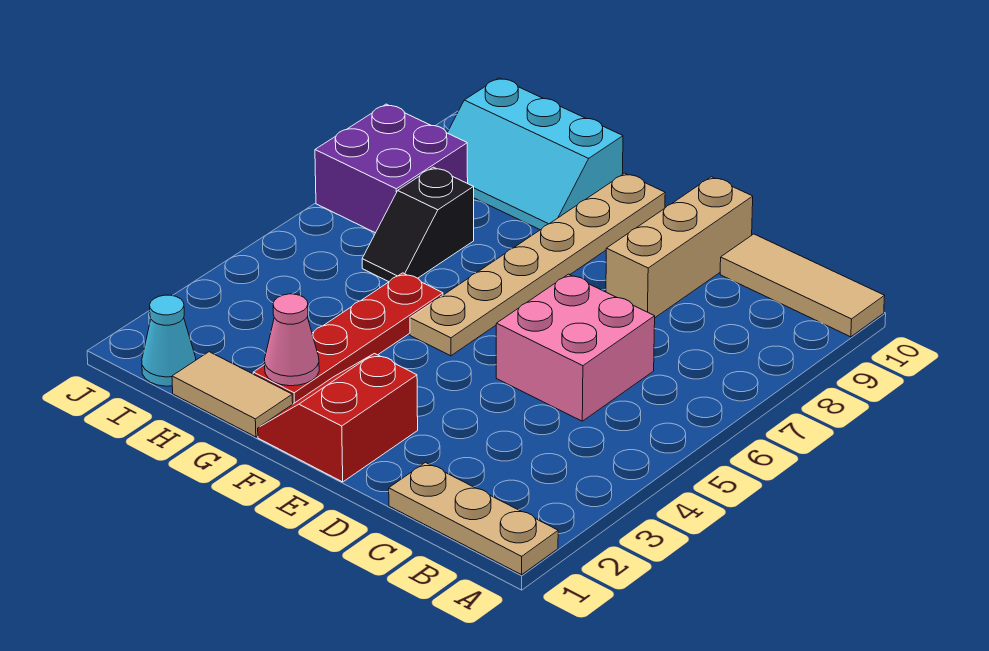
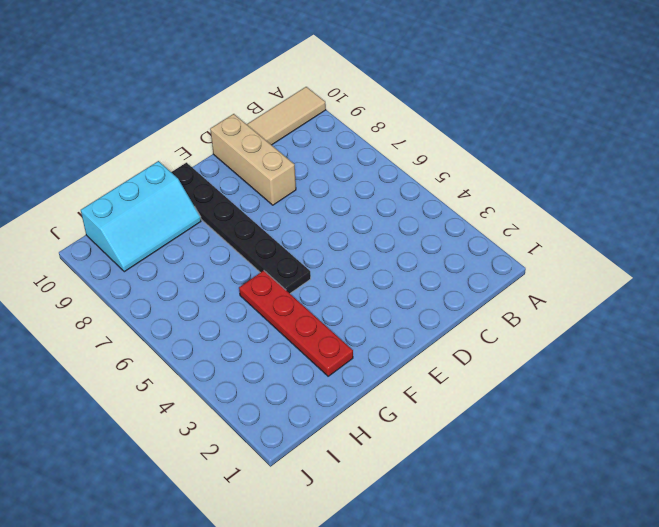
black 1x6 plate [171,163,311,293] -> tan 1x6 plate [410,173,665,356]
none -> tan 1x3 plate [389,463,558,575]
none -> pink 2x2 brick [496,274,655,421]
none -> red 2x2 slope [258,353,418,482]

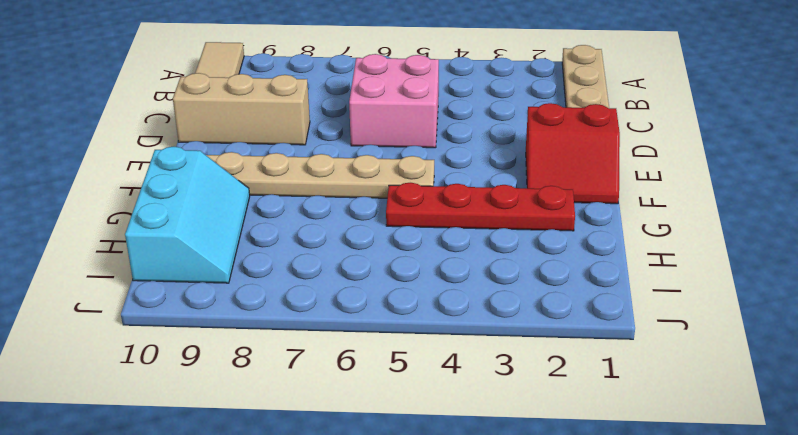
none -> tan 1x2 tile [172,352,293,437]
none -> black 1x2 slope [362,167,474,282]
none -> cyan 1x1 cone [142,295,196,386]

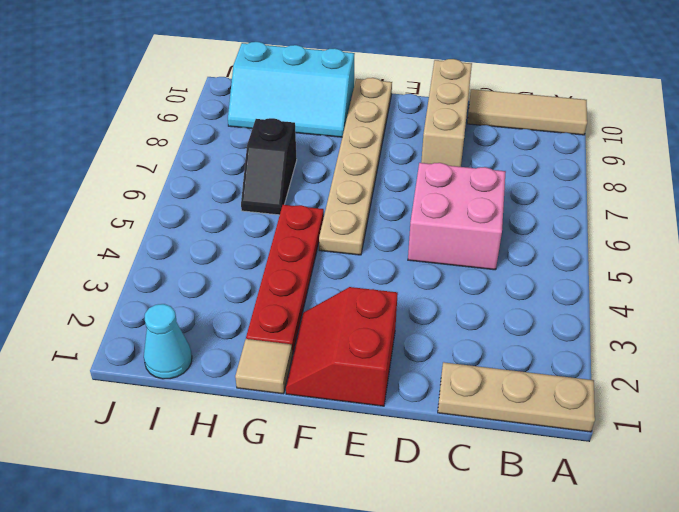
tan 1x1 tile [235,339,292,394] -> tan 1x2 tile [172,352,293,437]
none -> purple 2x2 brick [315,104,468,233]
none -> pink 1x1 cone [265,294,319,386]

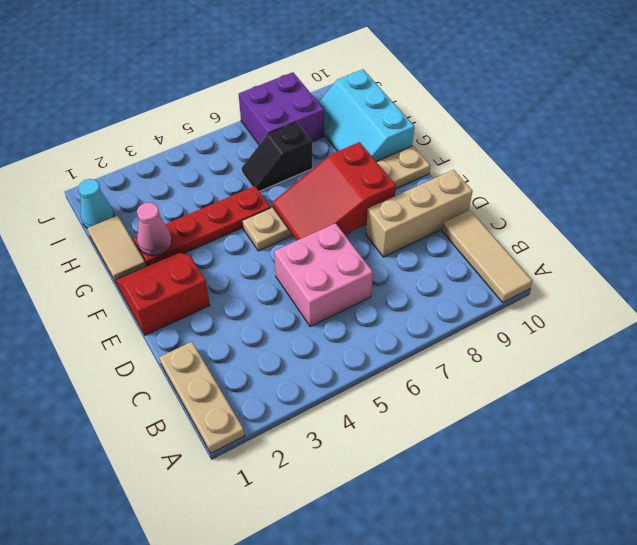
red 2x3 slope [272,142,396,240] -> none

